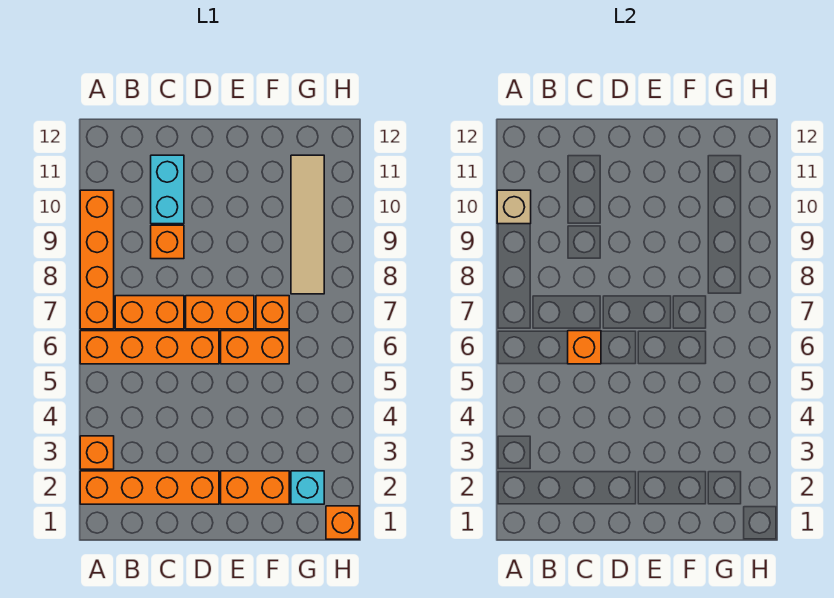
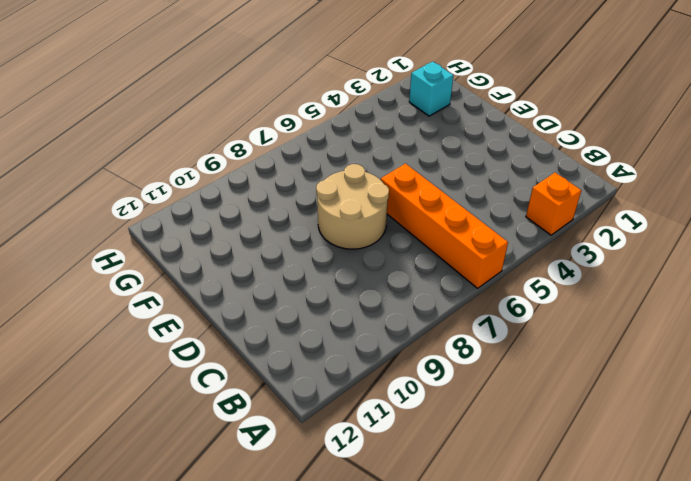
tan 2x2 round brick [316,164,389,249] -> orange 1x2 brick [186,296,254,329]
none -> orange 1x4 brick [80,471,219,504]
none -> orange 1x4 brick [80,190,114,329]
none -> orange 1x2 brick [115,296,184,329]

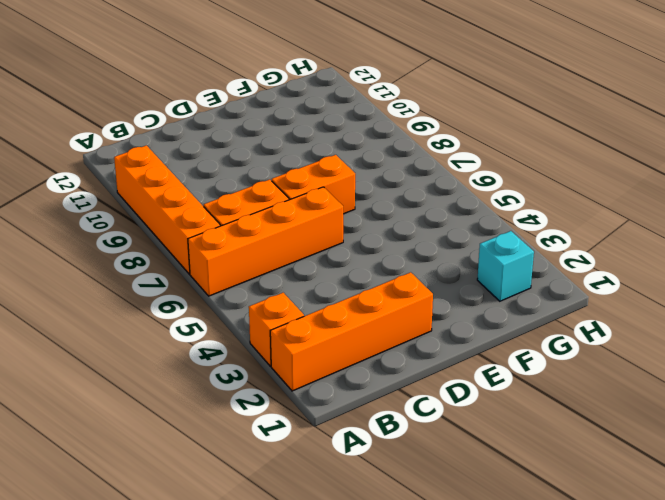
none -> orange 1x1 brick [151,225,184,259]
none -> cyan 1x2 brick [151,155,184,224]
none -> orange 1x2 brick [221,471,289,504]

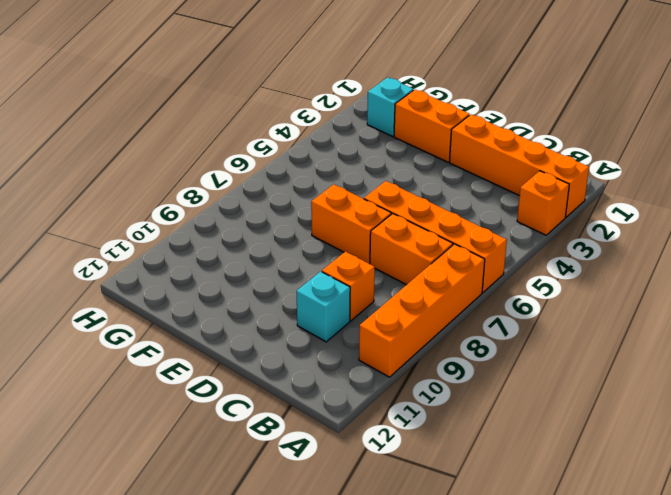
cyan 1x1 brick [297,272,350,342] -> cyan 1x2 brick [151,155,184,224]
none -> orange 1x2 brick [221,331,289,364]
none -> orange 1x1 brick [256,296,289,329]
none -> tan 1x4 tile [291,155,324,294]

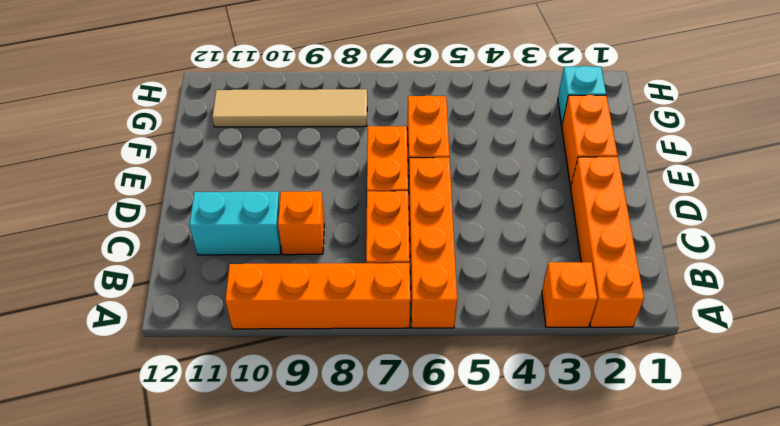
none -> orange 1x1 brick [256,296,289,329]
none -> orange 1x1 brick [326,506,359,539]
none -> tan 1x1 brick [497,190,531,224]

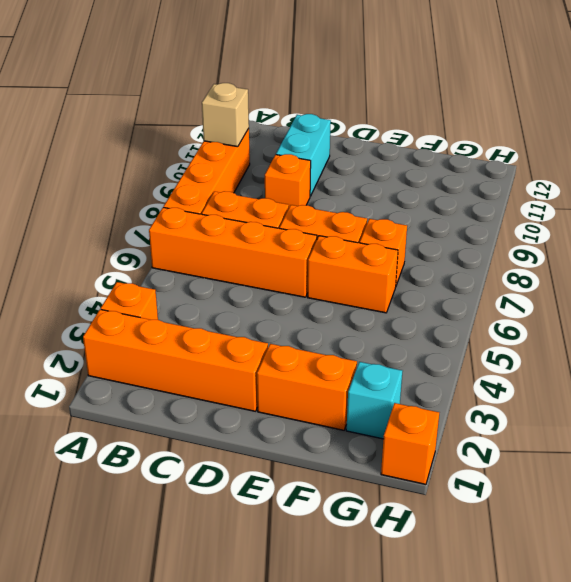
none -> tan 1x4 tile [291,155,324,294]
none -> orange 1x1 brick [568,331,601,364]

